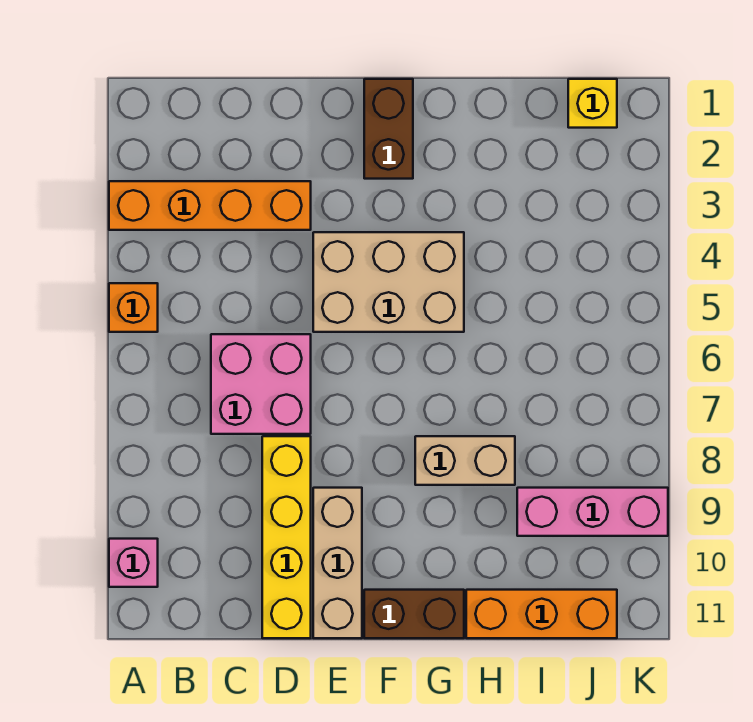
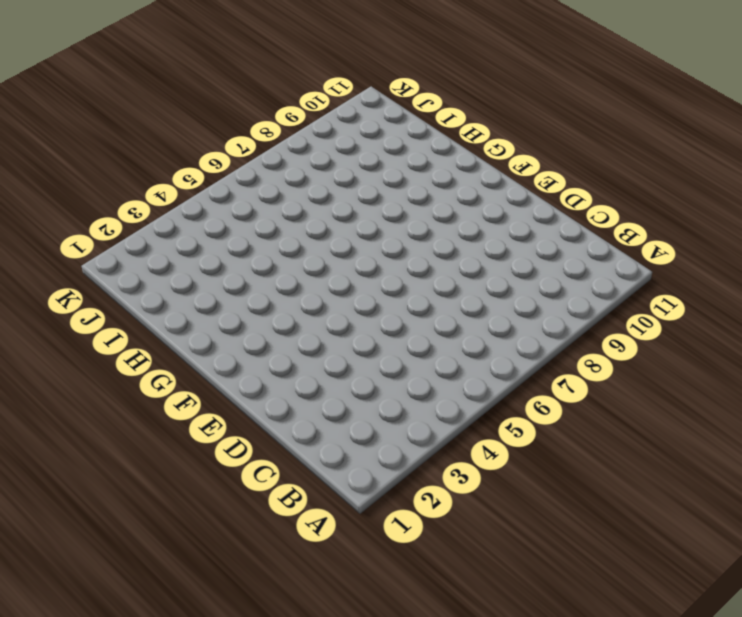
none -> orange 1x4 brick [109,181,311,230]
none -> orange 1x1 brick [109,283,158,332]
none -> pink 1x1 brick [109,539,158,587]

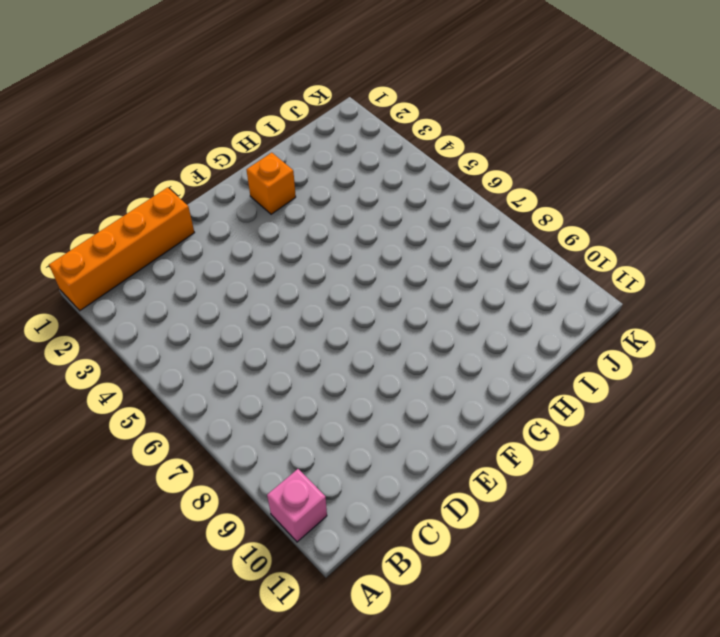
orange 1x4 brick [49,187,195,310] -> orange 1x4 brick moved to [109,181,311,230]
orange 1x1 brick [247,153,296,214] -> orange 1x1 brick moved to [109,283,158,332]
none -> pink 2x2 brick [211,334,311,434]
none -> yellow 1x4 brick [262,436,311,638]
none -> tan 2x3 brick [313,232,464,332]

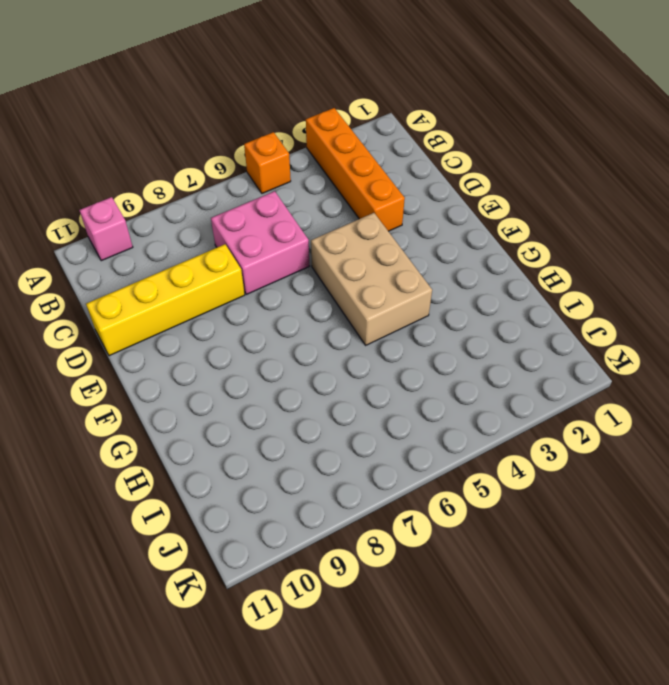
none -> tan 1x3 brick [313,488,362,638]
none -> brown 1x2 brick [364,79,413,179]
none -> brown 1x2 brick [364,590,464,638]

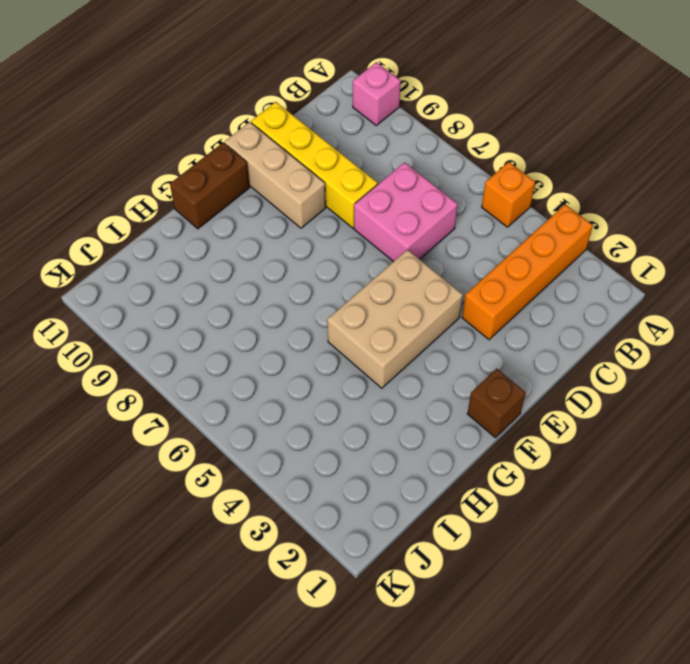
brown 1x1 brick [467,369,526,438] -> brown 1x2 brick [364,79,413,179]
none -> tan 1x2 brick [415,436,515,485]
none -> orange 1x3 brick [466,590,617,638]
none -> pink 1x3 brick [517,488,668,536]

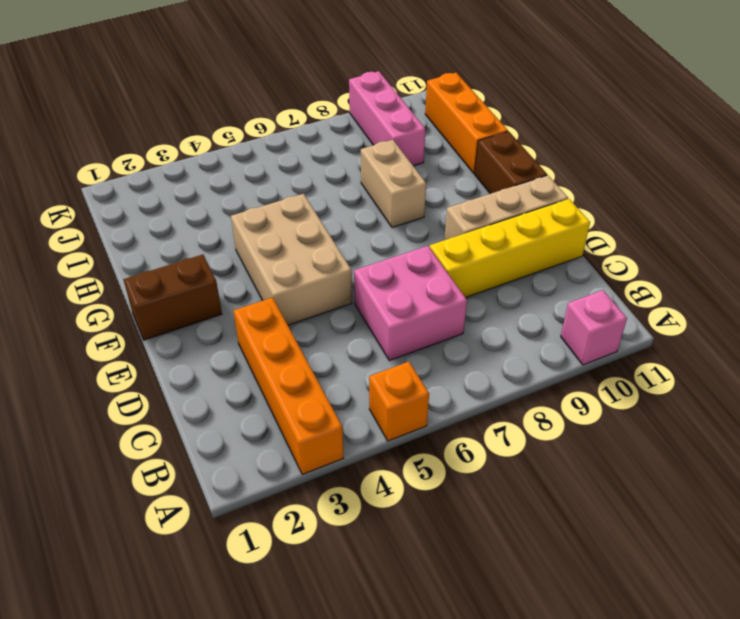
none -> yellow 1x1 brick [568,79,617,128]

